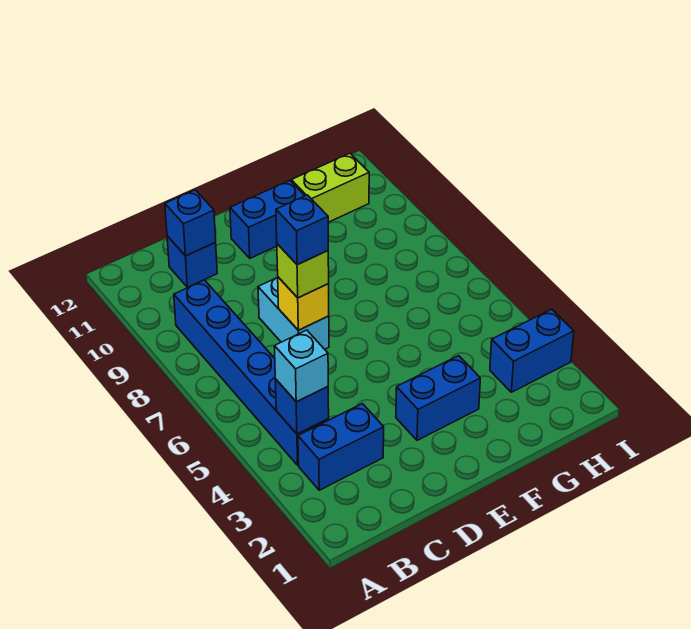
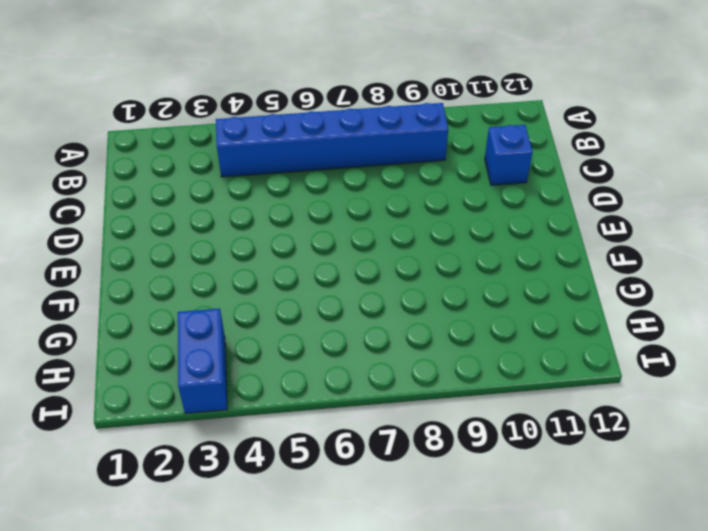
none -> blue 1x2 brick [298,404,384,490]
none -> cyan 1x2 brick [258,277,329,349]
none -> blue 1x2 brick [396,356,480,440]

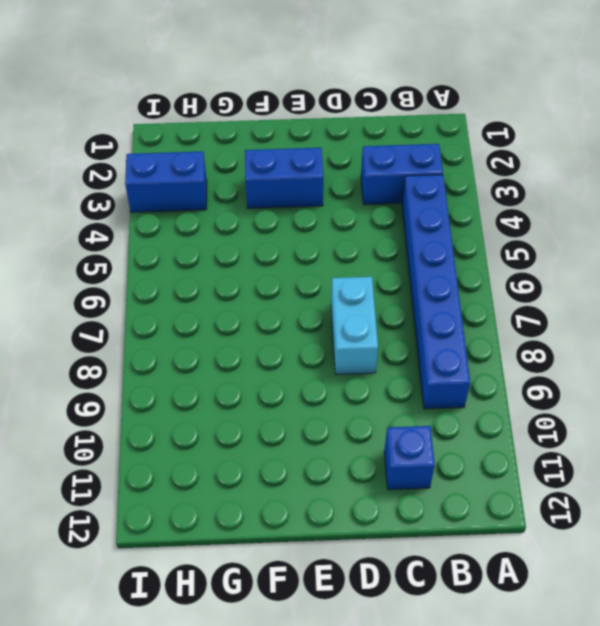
none -> blue 1x2 brick [230,180,305,258]
none -> lime 1x2 brick [291,153,369,222]
none -> blue 1x1 brick [275,379,329,434]

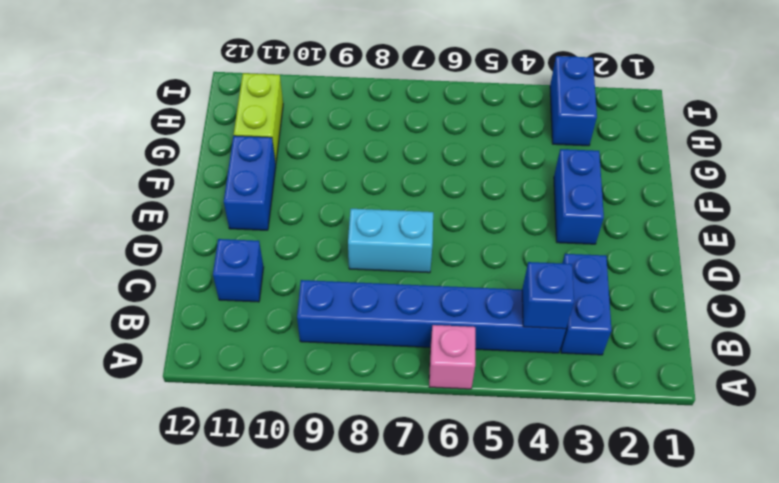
pink 1x1 brick [429,325,475,389] -> none
none -> blue 1x1 brick [165,190,216,256]
none -> yellow 1x1 brick [278,277,329,330]
none -> cyan 1x1 brick [274,330,328,402]

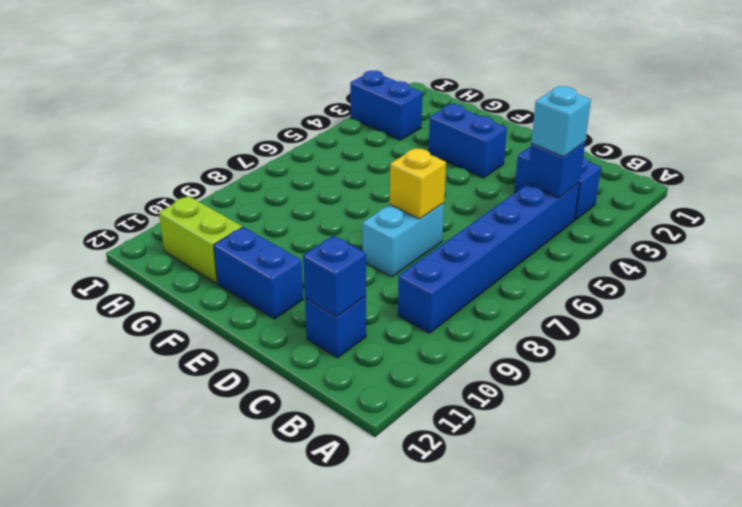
none -> lime 1x1 brick [277,244,329,298]
none -> blue 1x1 brick [276,195,328,265]

